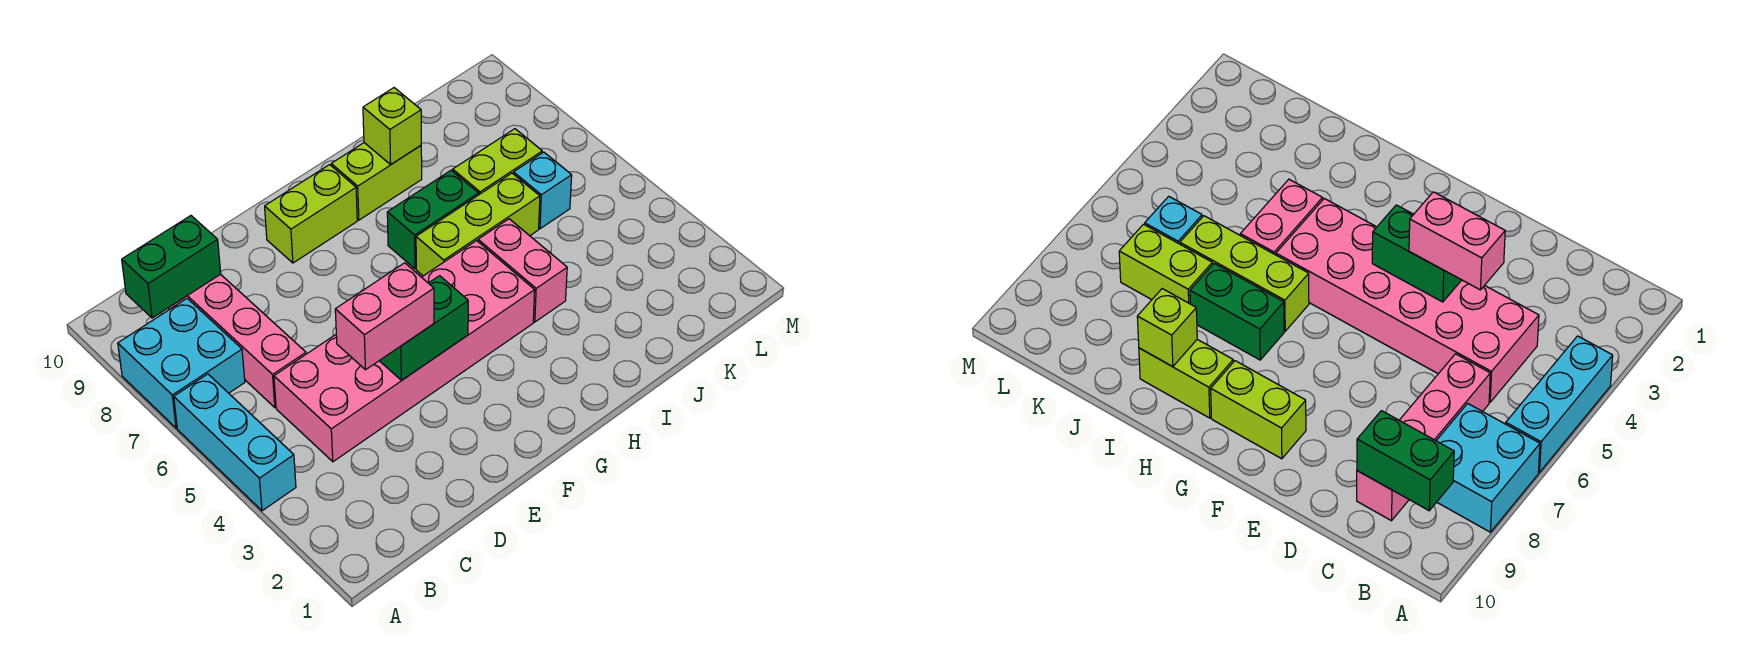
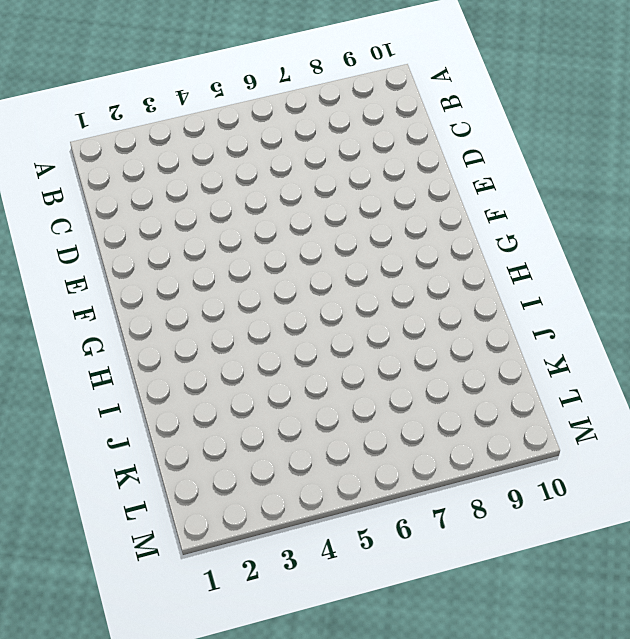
none -> cyan 1x3 brick [174,374,296,511]
none -> cyan 2x2 brick [118,298,245,428]
none -> pink 2x6 brick [274,241,535,462]

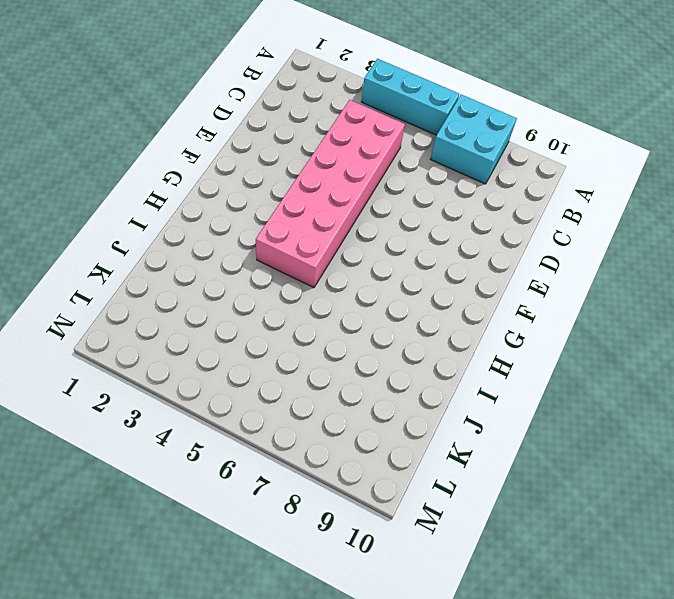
none -> pink 1x4 brick [168,274,306,408]
none -> lime 1x2 brick [265,165,357,263]
none -> lime 1x3 brick [416,173,540,276]

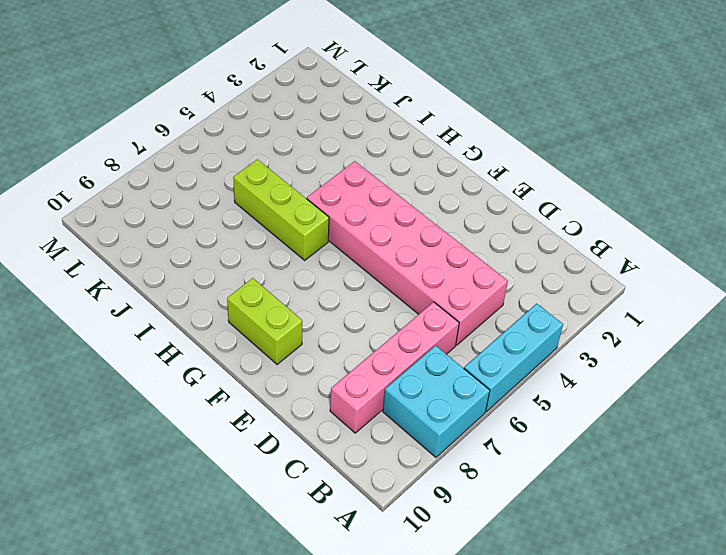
none -> green 1x2 brick [387,170,479,269]
none -> lime 1x2 brick [331,143,422,220]
none -> pink 1x2 brick [478,219,567,322]

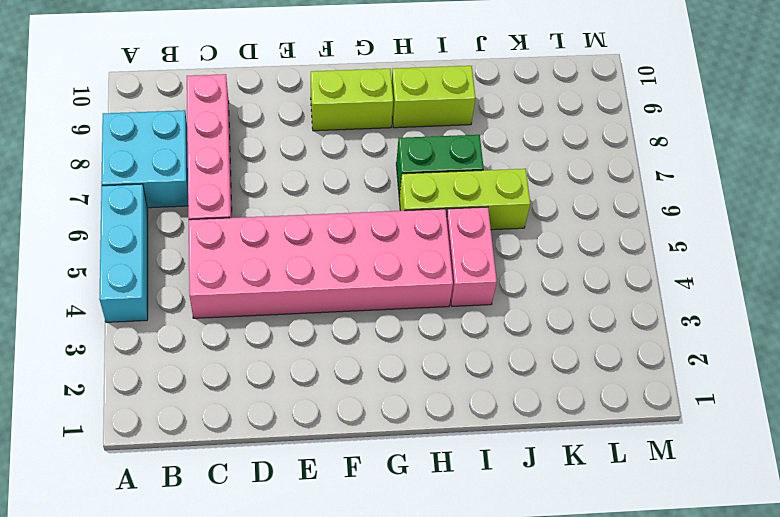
none -> lime 1x2 brick [453,129,542,194]
none -> cyan 1x1 brick [514,152,572,229]
none -> green 1x2 brick [122,216,221,318]

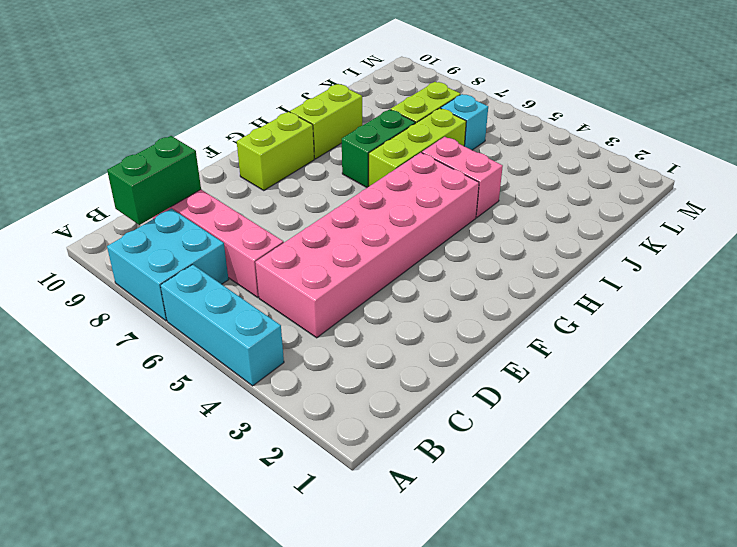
none -> green 1x2 brick [379,276,468,380]
none -> lime 1x1 brick [363,88,421,164]
none -> pink 1x2 brick [335,263,434,370]

